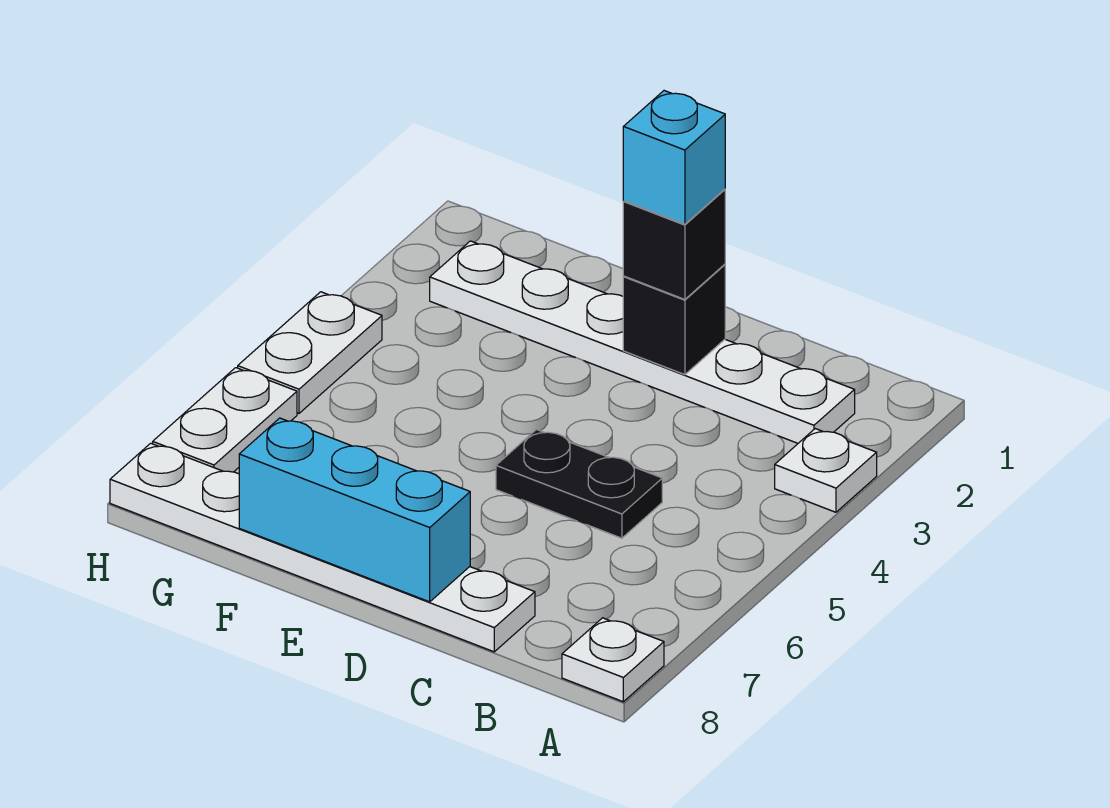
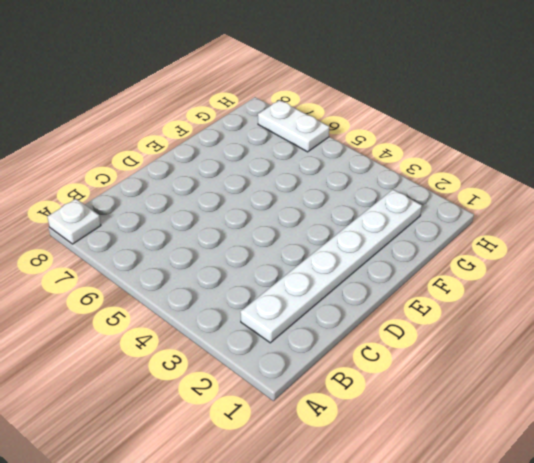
none -> white 1x1 plate [775,429,877,512]
none -> black 1x2 plate [496,430,662,538]

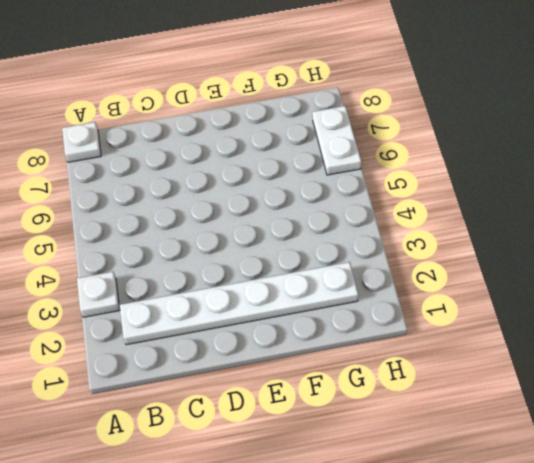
none -> black 1x2 plate [496,430,662,538]
none -> white 1x6 plate [110,443,535,652]

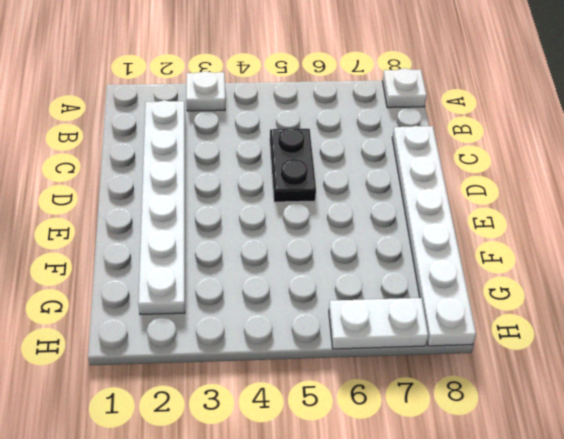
none -> white 1x2 plate [238,292,382,413]
none -> black 1x1 brick [623,264,725,375]

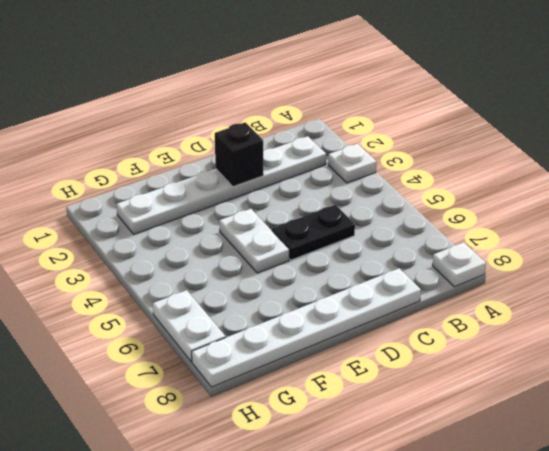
white 1x2 plate [219,209,289,273] -> white 1x2 plate moved to [238,292,382,413]
none -> cyan 1x3 brick [239,418,470,602]
none -> black 1x1 brick [623,189,725,299]

